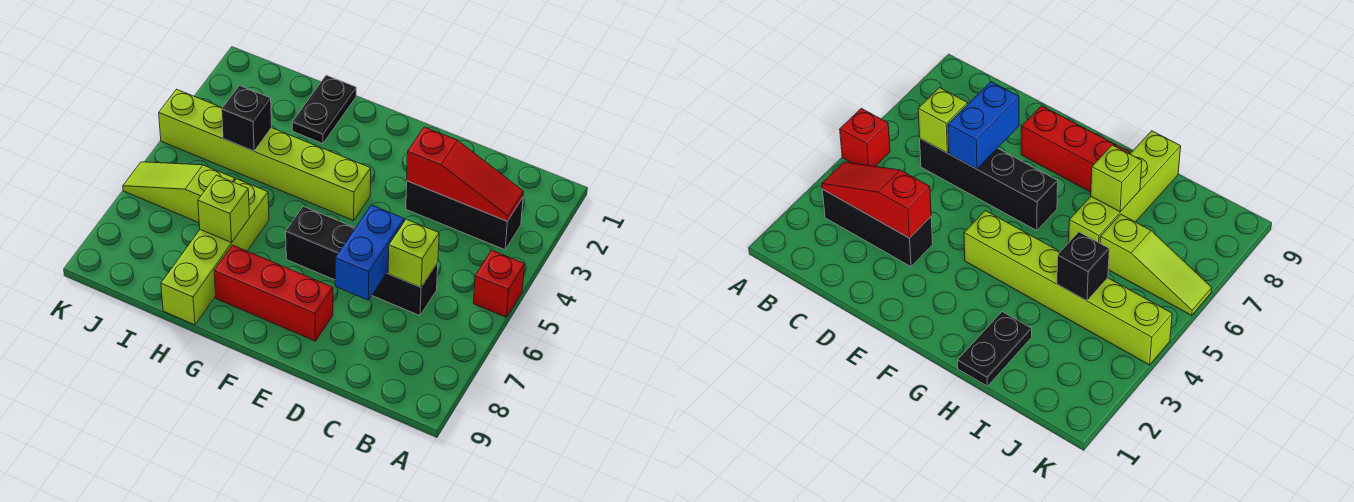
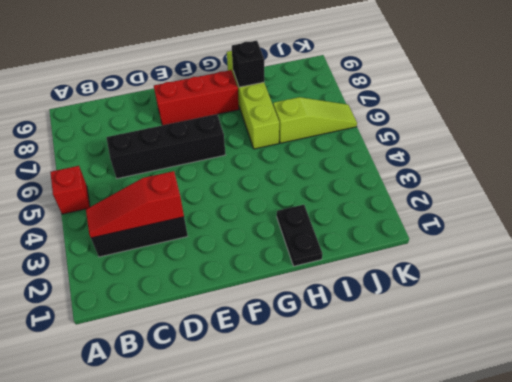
black 1x1 brick [232,41,264,87] -> black 1x1 brick moved to [222,86,272,151]
none -> lime 1x6 brick [159,89,371,220]
none -> lime 1x1 brick [388,219,439,287]
none -> blue 1x2 brick [335,205,404,300]

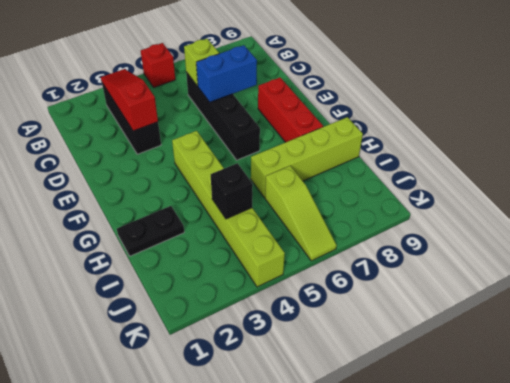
none -> lime 1x1 brick [198,175,250,243]

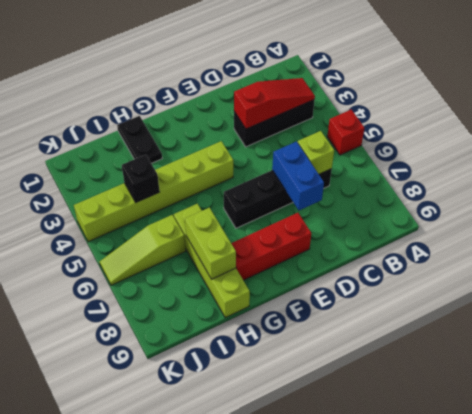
lime 1x2 brick [185,208,236,279] -> lime 1x1 brick [198,175,250,243]

